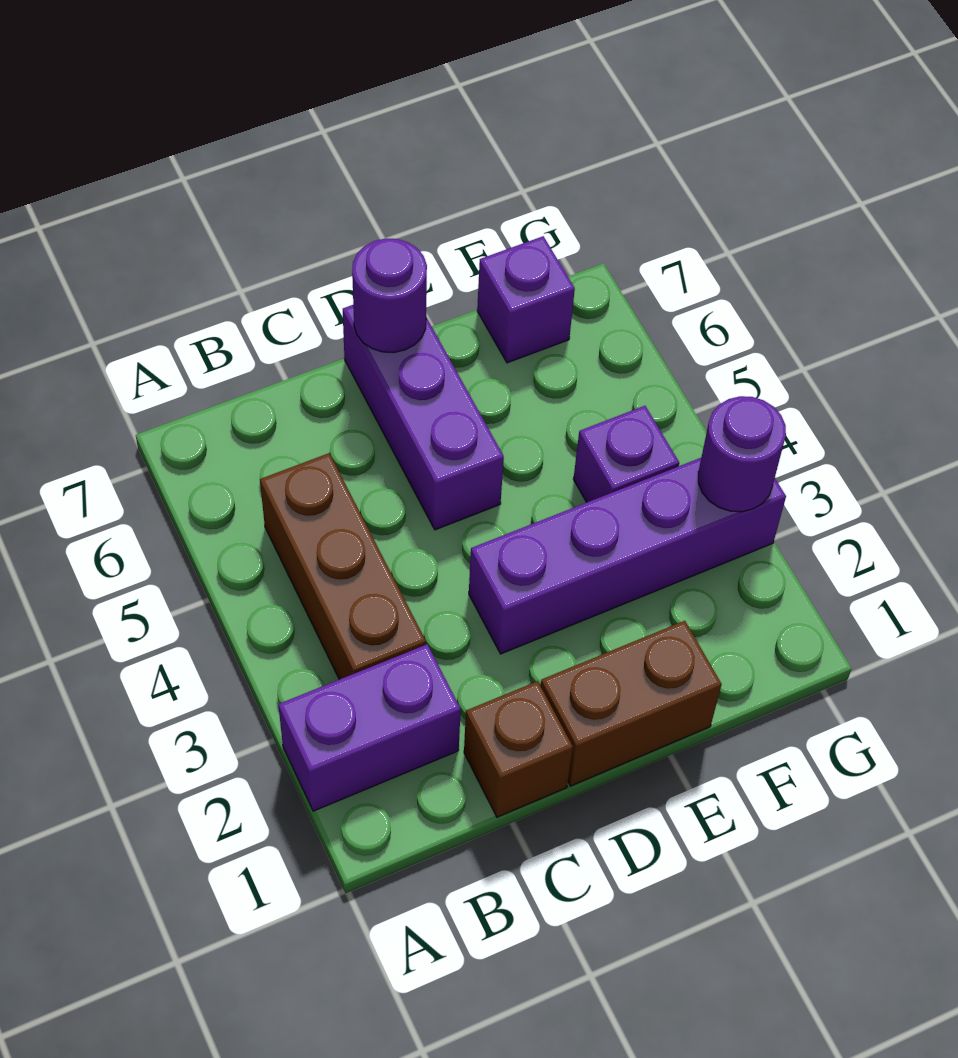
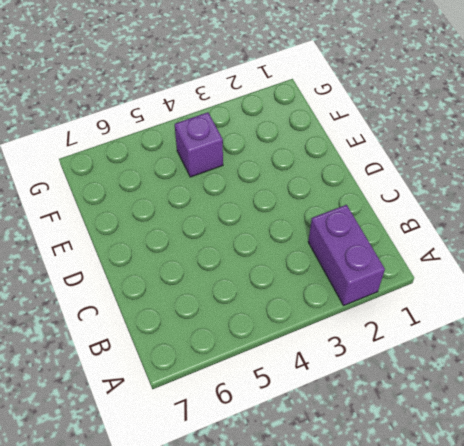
none -> brown 1x3 brick [260,453,426,680]
none -> brown 1x1 brick [464,681,573,817]

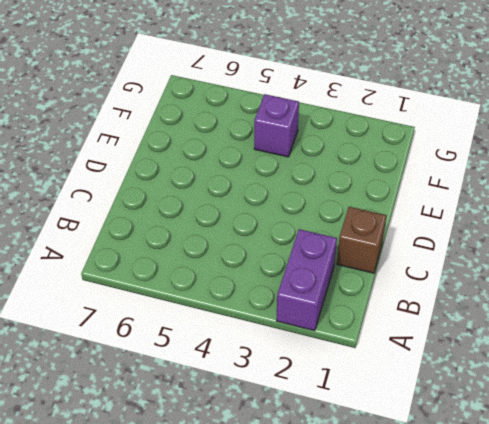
none -> brown 1x3 brick [260,453,426,680]
none -> brown 1x2 brick [541,621,722,786]

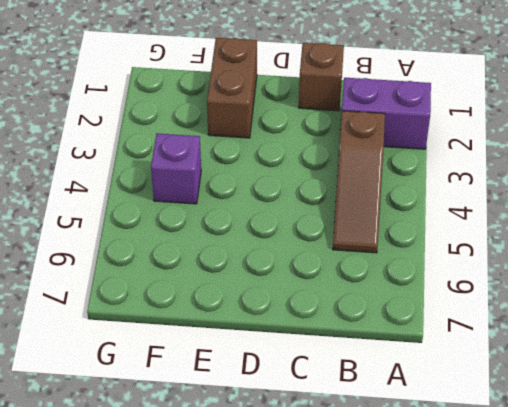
brown 1x3 slope [333,111,385,253] -> brown 1x3 brick [260,453,426,680]
brown 1x2 brick [207,38,257,138] -> brown 1x2 brick turned to [541,621,722,786]
none -> purple 1x4 brick [469,458,786,654]
none -> purple 1x3 brick [343,305,504,530]

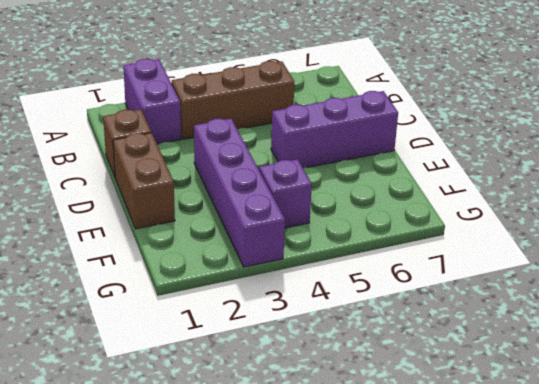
none -> purple 1x1 brick [477,236,575,363]
none -> purple 1x1 round brick [352,239,427,353]

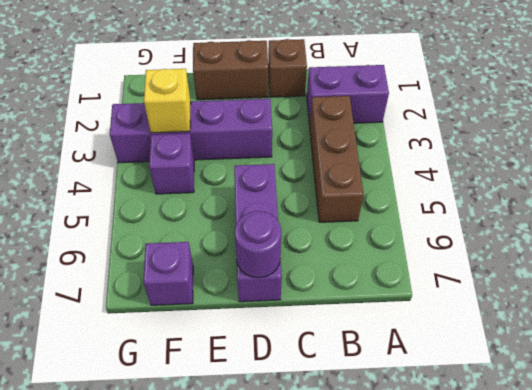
yellow 1x1 brick [144,69,191,133] -> none
none -> purple 1x1 round brick [698,396,786,512]

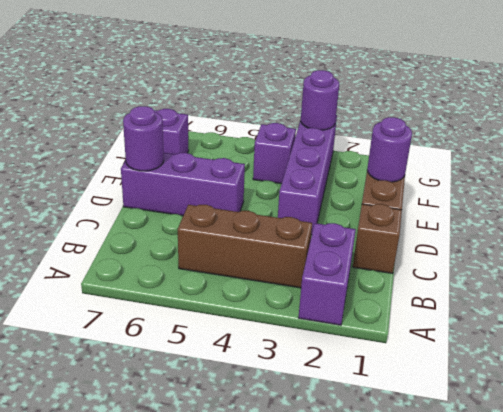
purple 1x1 round brick [367,117,412,182] -> none

